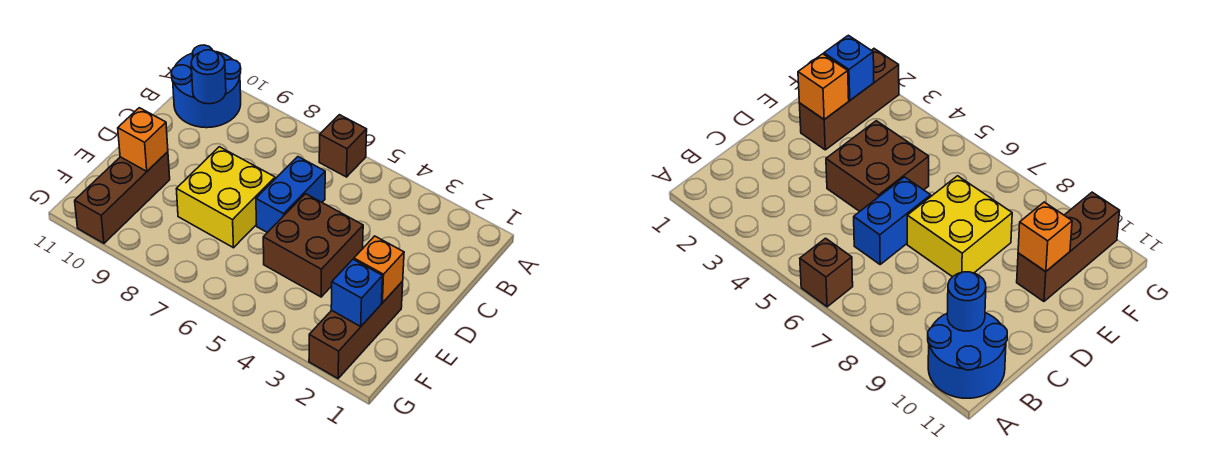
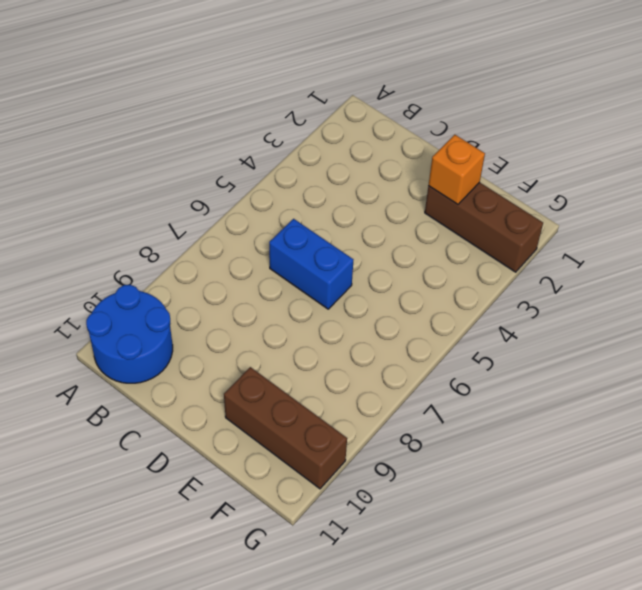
none -> brown 1x1 brick [319,115,367,177]
none -> brown 2x2 brick [263,194,363,297]

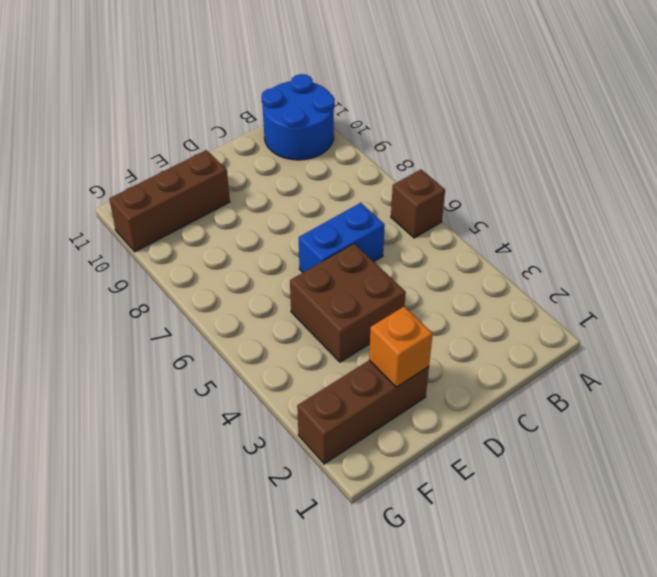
none -> yellow 2x2 brick [177,147,275,248]
none -> blue 1x1 round brick [191,50,226,104]

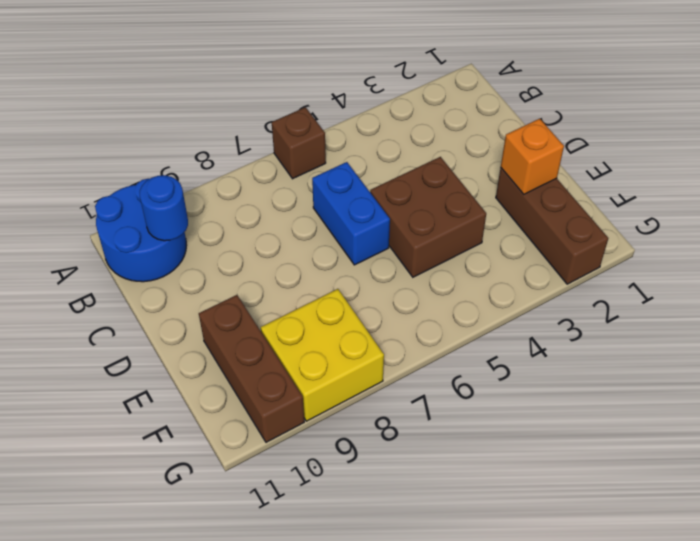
yellow 2x2 brick [261,289,384,421] -> yellow 2x2 brick moved to [177,147,275,248]
none -> orange 1x1 brick [118,108,168,171]
none -> blue 1x1 brick [331,259,382,326]

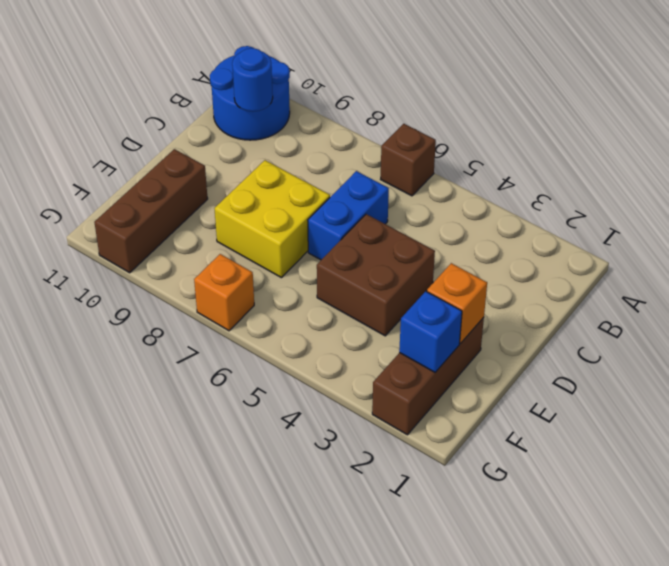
orange 1x1 brick [194,254,254,331] -> orange 1x1 brick moved to [118,108,168,171]

